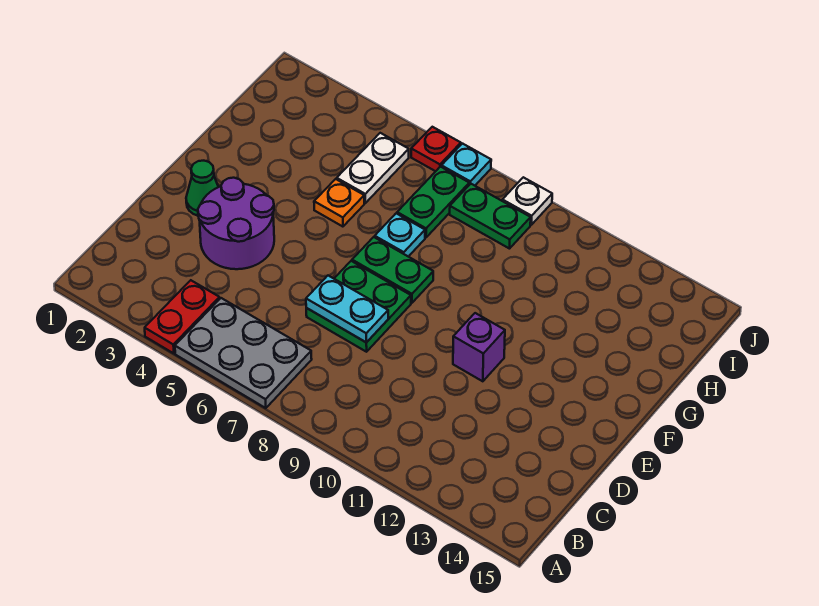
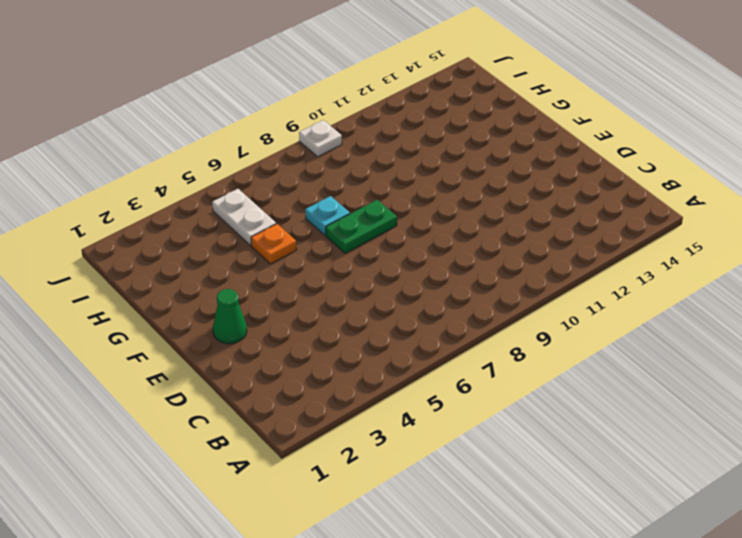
none -> red 1x2 plate [145,280,220,353]
none -> grey 2x3 plate [175,298,312,408]
none -> purple 2x2 round brick [198,178,274,269]

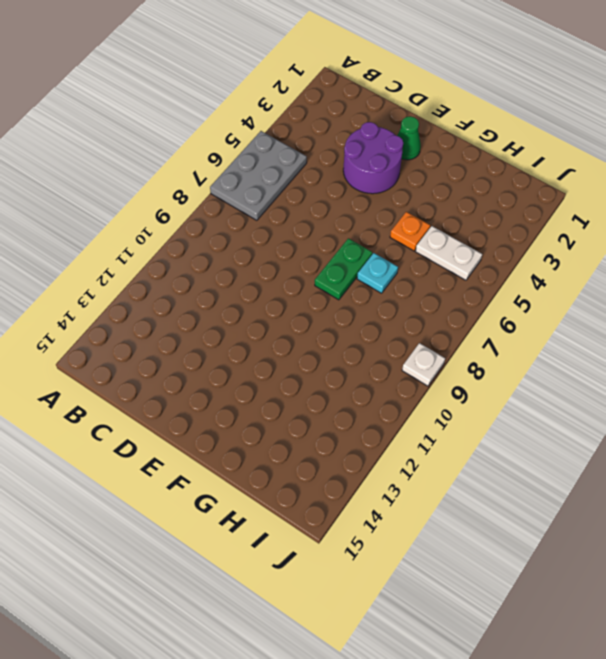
none -> red 1x2 plate [145,280,220,353]
none -> green 2x2 plate [306,261,411,352]
none -> purple 1x1 brick [453,313,505,381]

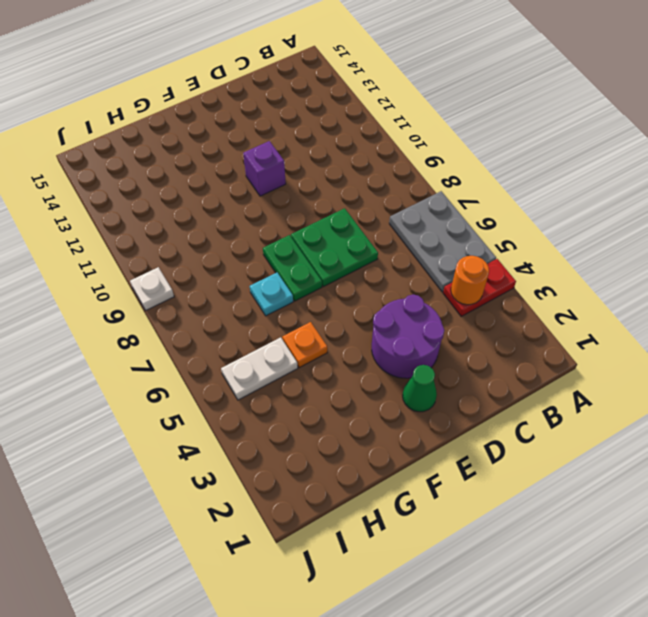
orange 1x1 round brick [451,256,489,305] -> none
none -> green 1x2 plate [397,167,469,237]
none -> green 1x2 plate [450,184,531,249]
none -> red 1x1 plate [411,127,461,171]

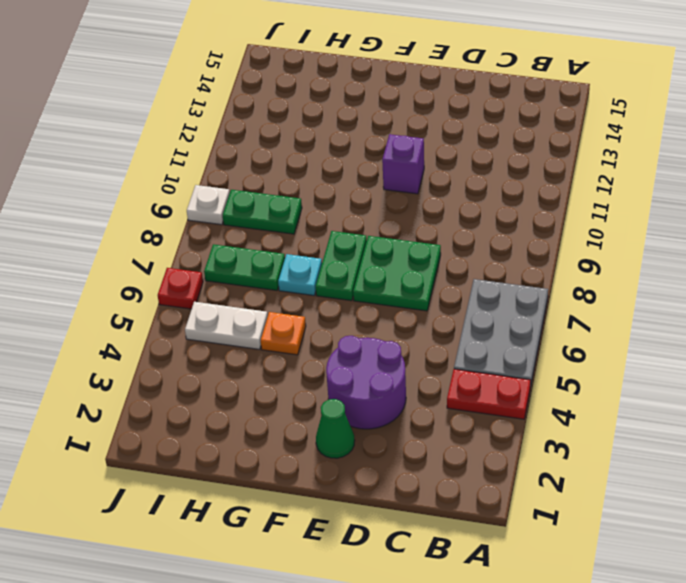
green 1x2 plate [223,190,302,234] -> green 1x2 plate turned to [450,184,531,249]
none -> cyan 1x1 plate [441,144,491,186]
none -> cyan 1x2 plate [306,276,388,343]

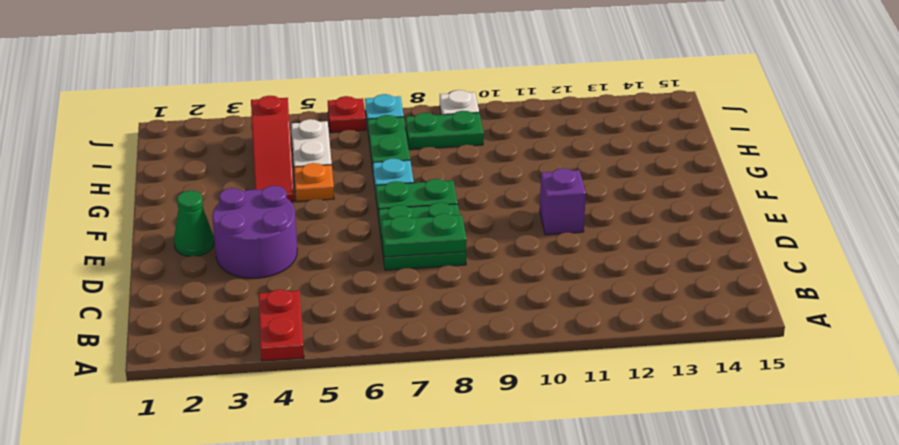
green 1x2 plate [381,214,466,257] -> cyan 1x2 plate [306,276,388,343]
red 1x3 slope [251,96,294,202] -> none
none -> grey 2x3 plate [175,298,312,408]

